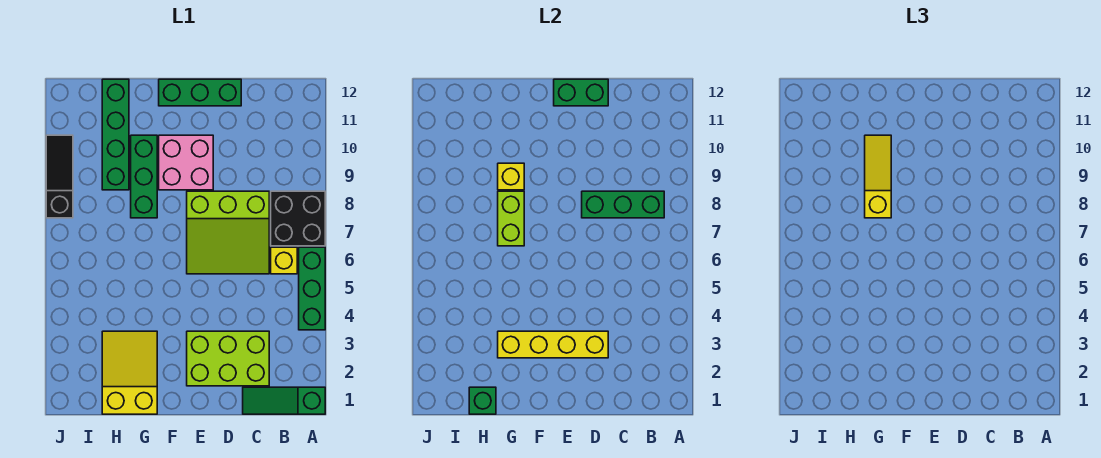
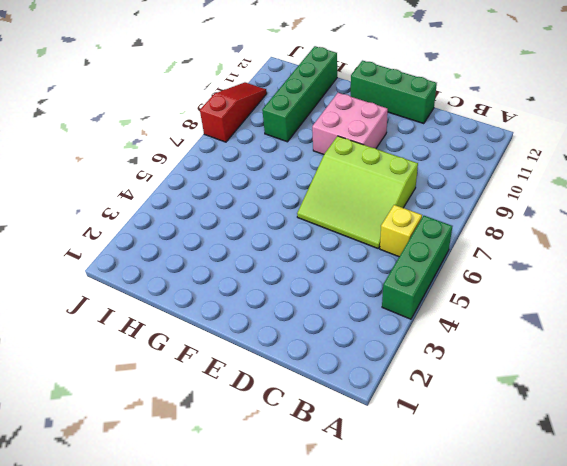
red 1x3 slope [200,82,267,142] -> black 1x3 slope [46,135,73,218]
none -> green 1x3 slope [243,387,325,414]
none -> black 2x2 brick [271,191,325,246]
none -> lime 2x3 brick [187,331,269,386]

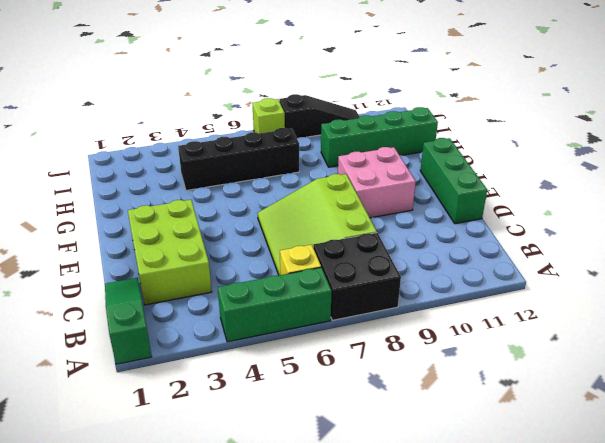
black 1x4 brick [178,128,299,191] -> none
lime 1x1 brick [252,98,285,133] -> none
none -> yellow 2x3 slope [102,331,157,414]
none -> green 1x3 brick [131,135,157,218]
none -> green 1x3 brick [582,191,664,218]

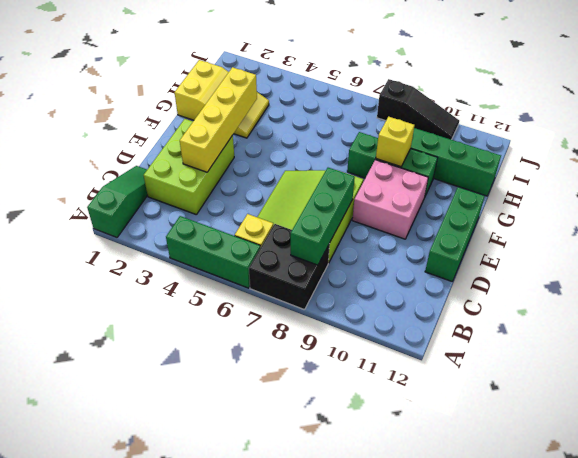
none -> green 1x2 brick [554,79,608,106]
none -> lime 1x2 brick [498,191,524,246]
none -> green 1x1 brick [469,387,496,414]

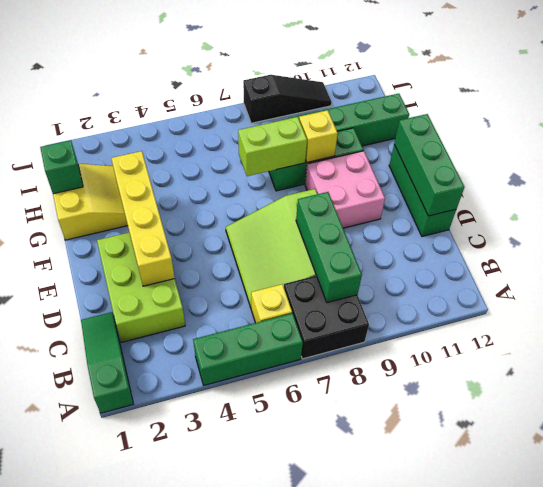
green 1x3 brick [394,114,464,216] -> green 1x2 brick [554,79,608,106]
none -> yellow 1x3 slope [865,135,891,218]

